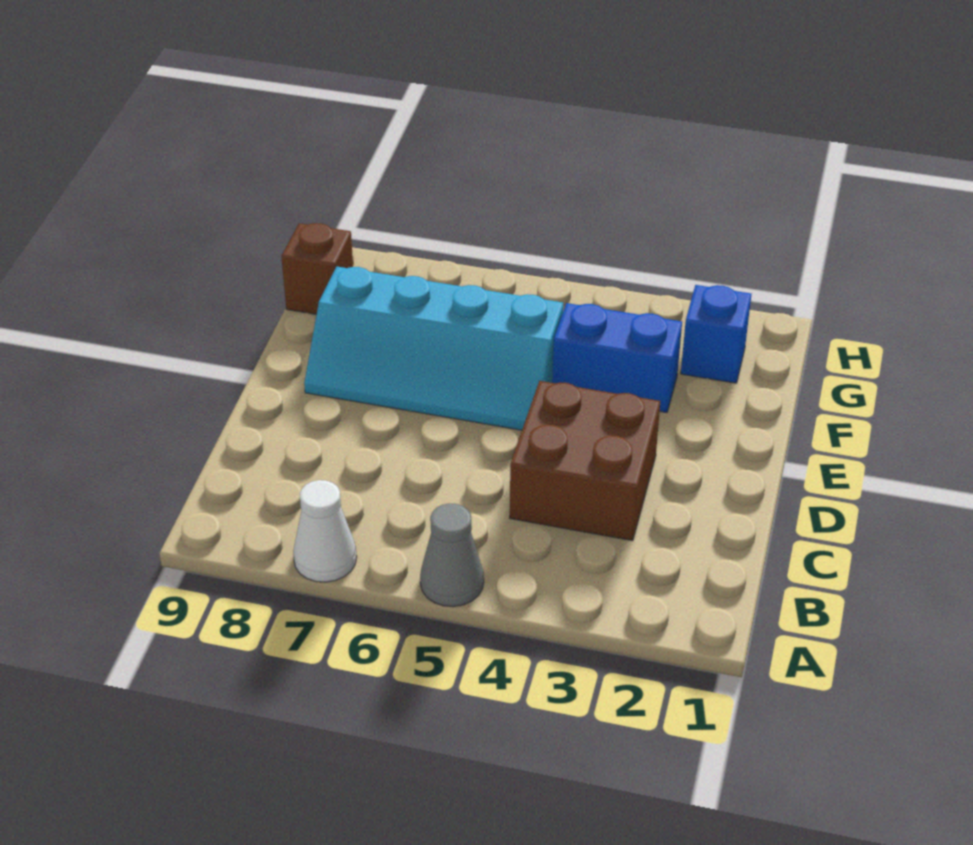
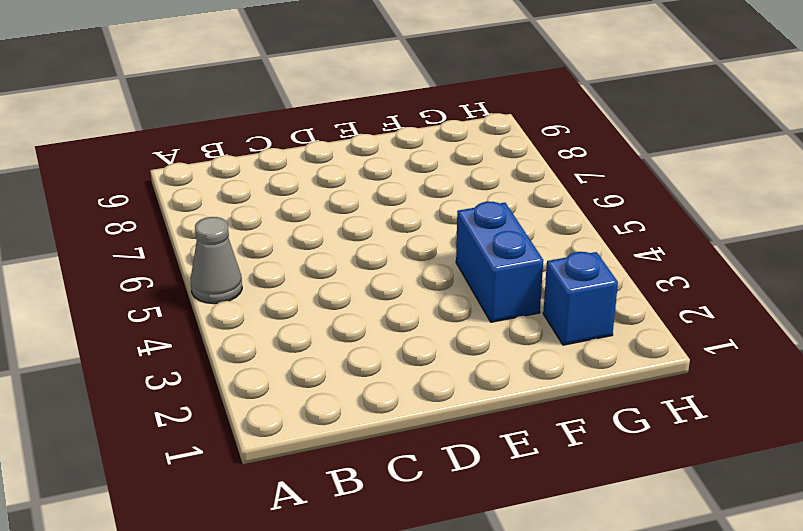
none -> white 1x1 cone [293,480,357,582]
none -> brown 2x2 brick [510,381,660,541]

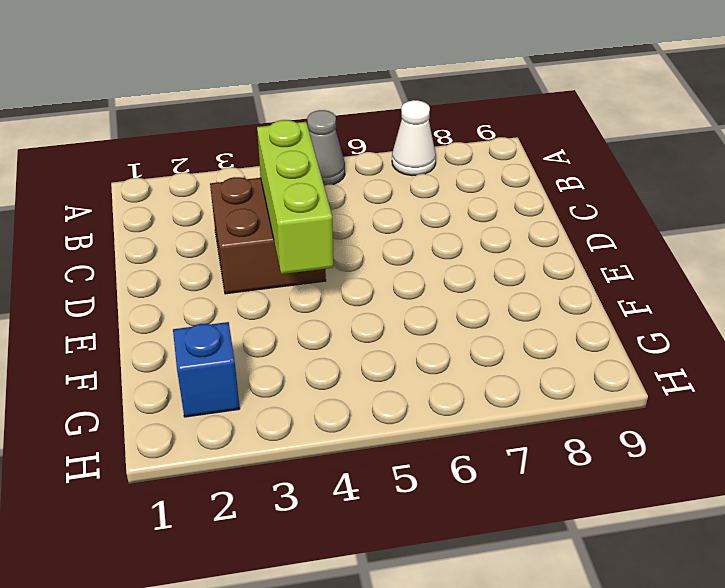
lime 1x3 brick [257,120,333,274] -> none
none -> cyan 2x4 slope [304,267,563,430]
none -> blue 1x2 brick [552,303,682,412]

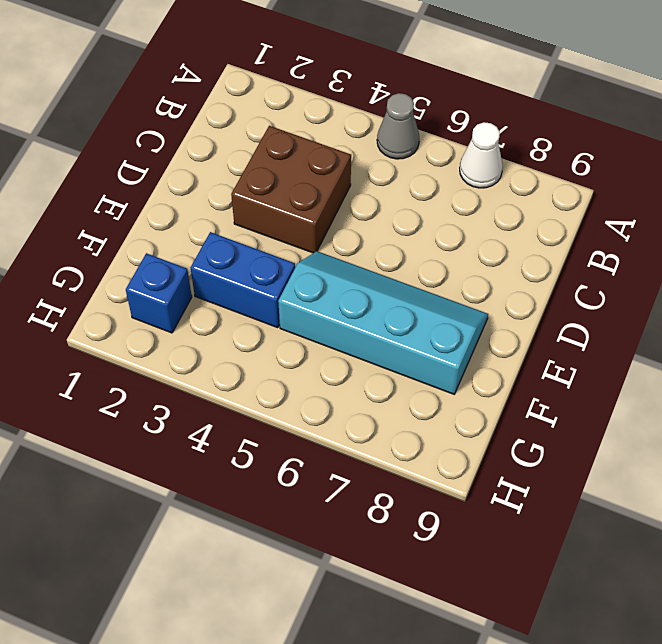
none -> brown 1x1 brick [281,223,353,314]

